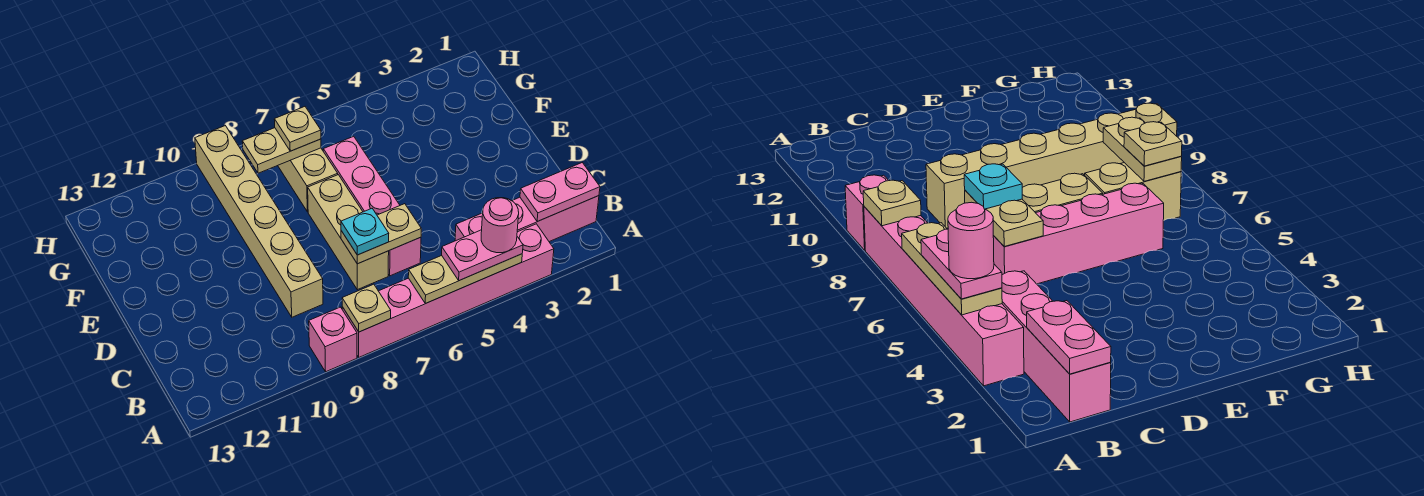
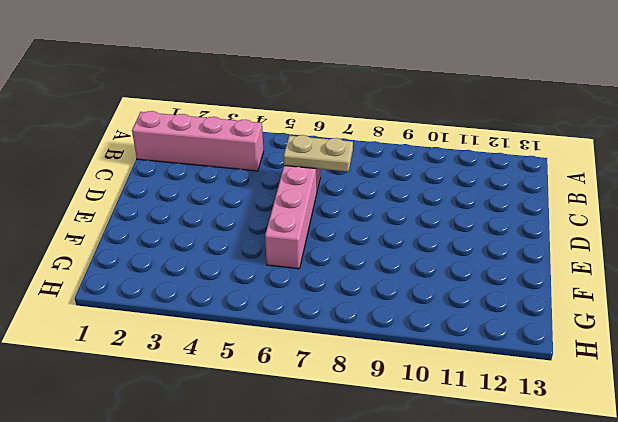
none -> pink 1x6 brick [342,224,554,357]
none -> pink 1x1 brick [309,307,357,372]
none -> tan 1x3 brick [308,175,389,290]

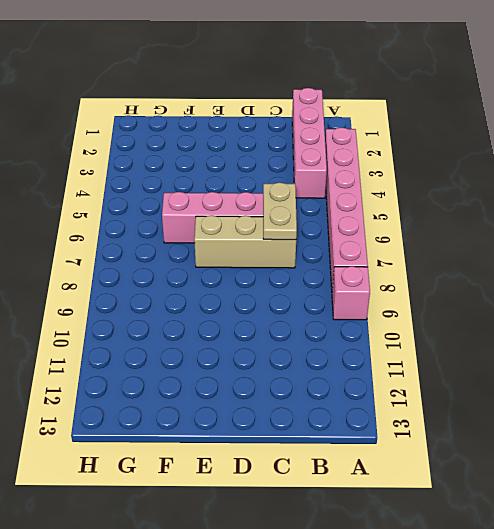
none -> tan 1x6 brick [195,126,323,317]
none -> tan 1x2 brick [278,148,338,212]
none -> tan 1x3 plate [408,254,522,304]

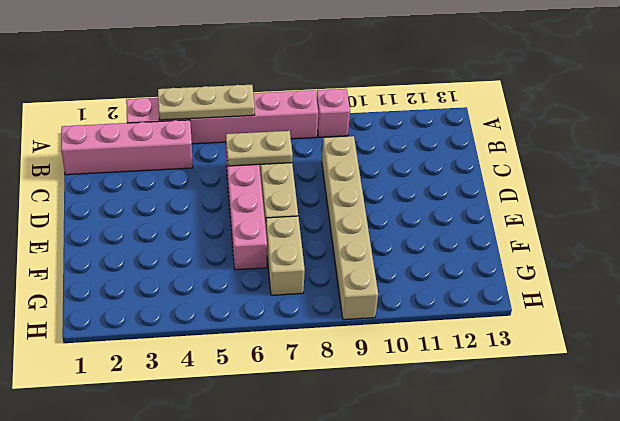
none -> tan 1x1 plate [342,284,391,332]
none -> pink 1x2 plate [520,163,600,221]
none -> tan 1x2 plate [242,128,321,173]

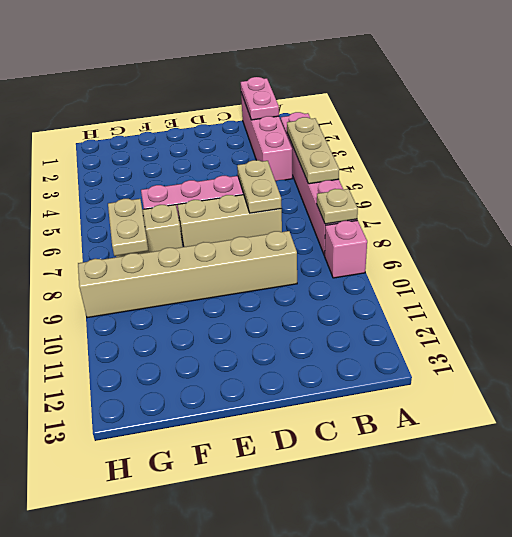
none -> pink 1x2 plate [442,230,523,281]
none -> cyan 1x1 plate [341,209,389,255]
none -> tan 1x1 plate [274,107,321,151]

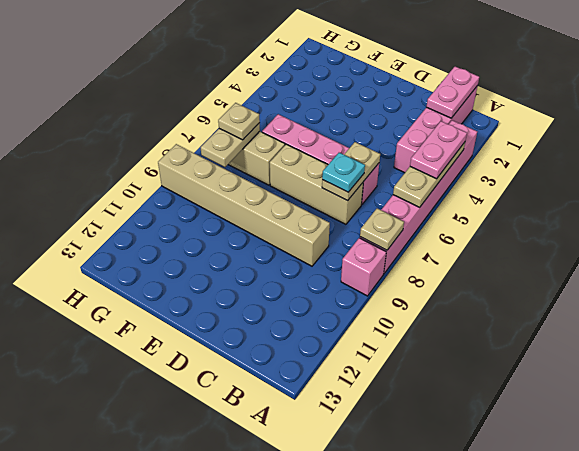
none -> pink 1x1 round brick [481,198,519,253]

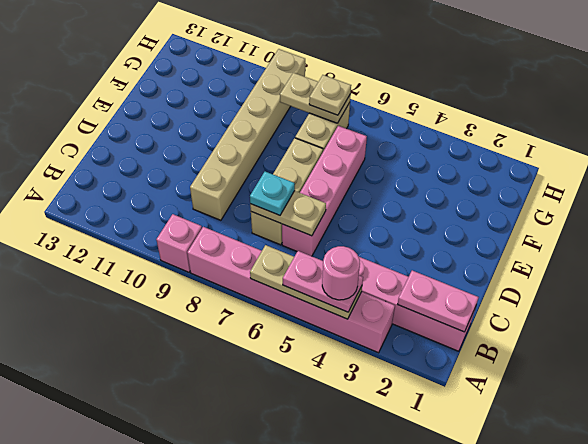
none -> tan 1x1 plate [342,284,391,332]

